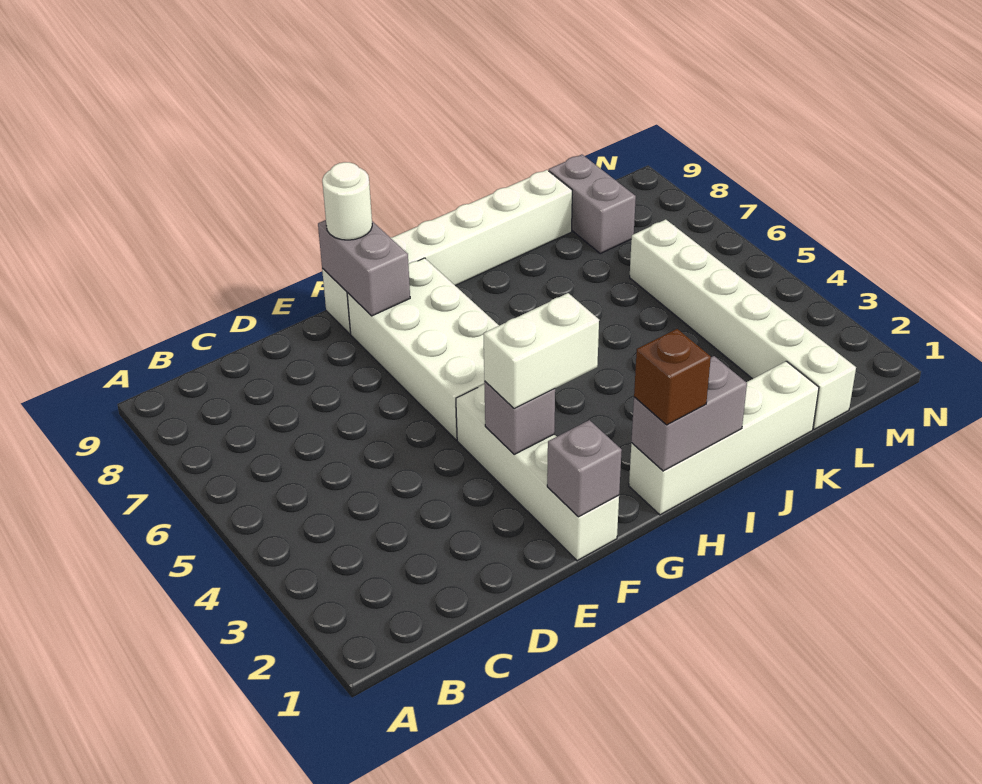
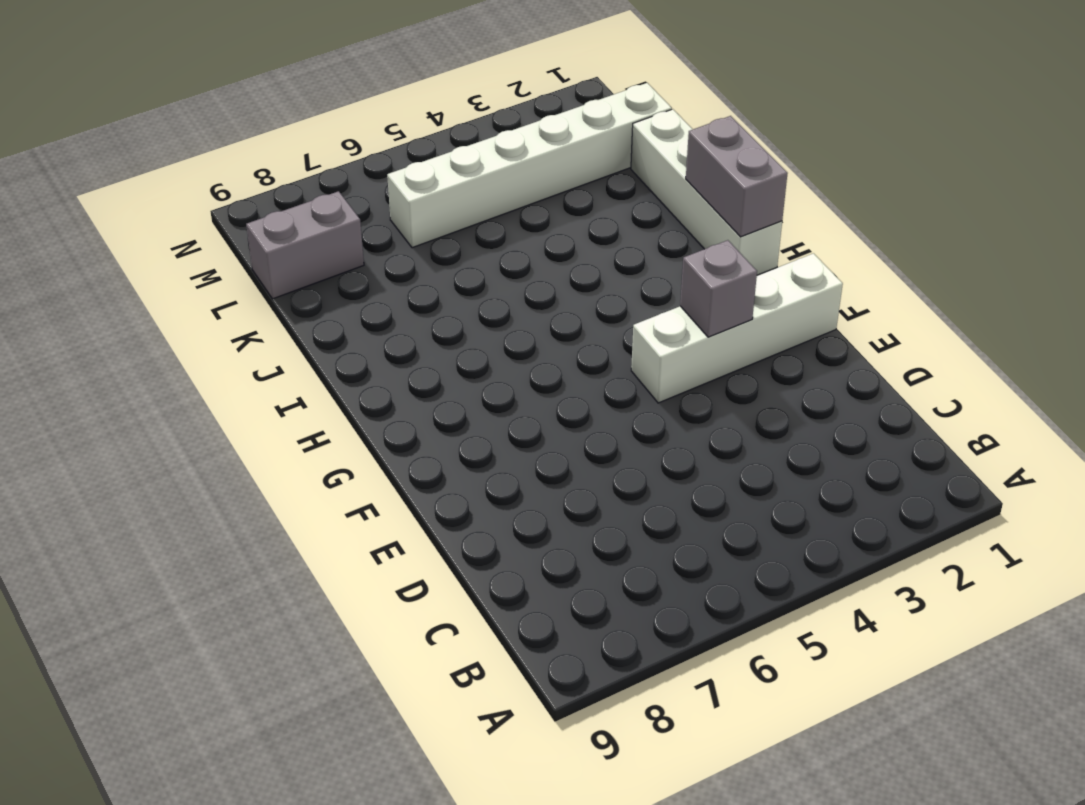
none -> white 2x4 brick [347,258,499,440]
none -> white 1x6 brick [322,170,572,334]
none -> grey 1x1 brick [547,420,622,517]

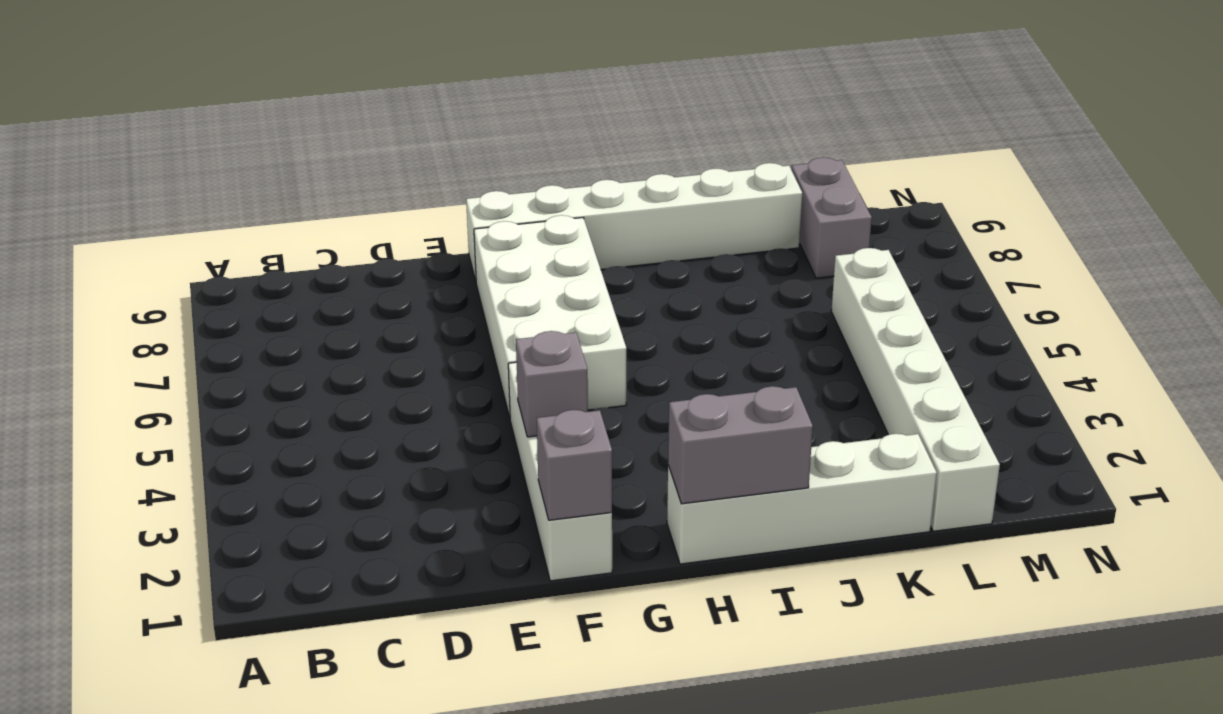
none -> grey 1x2 brick [318,220,410,316]
none -> white 1x2 brick [484,293,599,409]
none -> white 1x1 round brick [322,162,372,240]

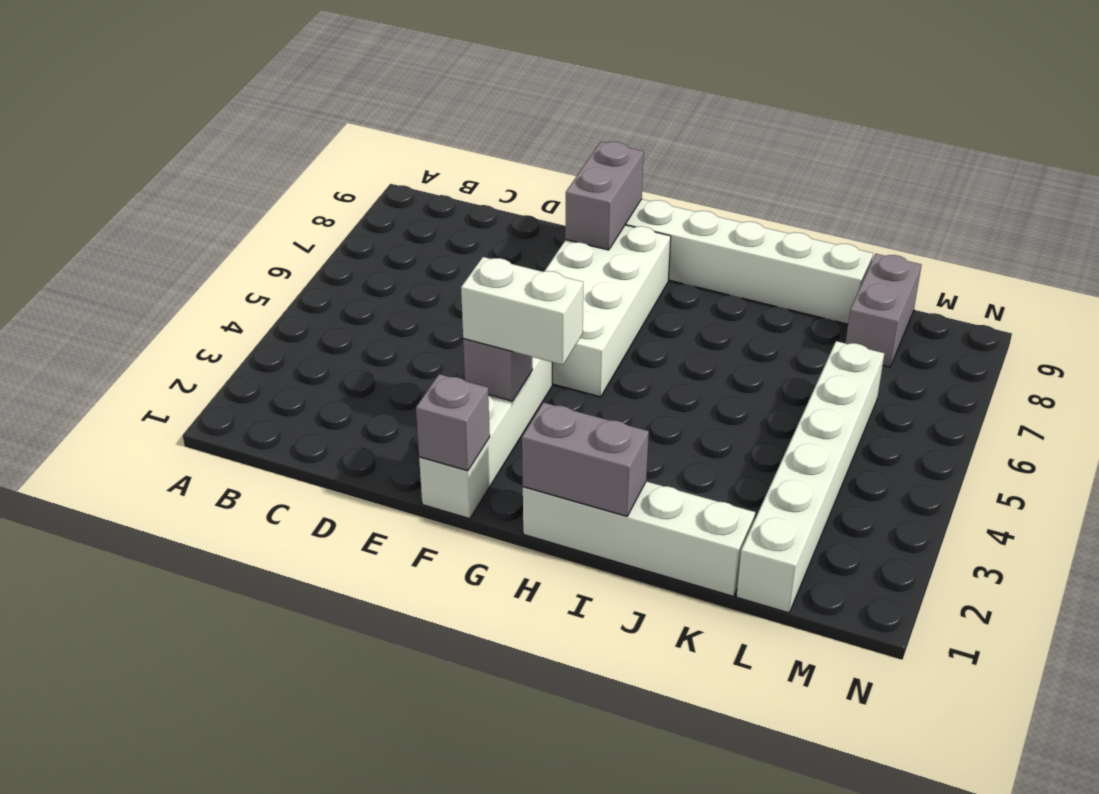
none -> white 1x1 round brick [322,162,372,240]
none -> brown 1x1 brick [634,329,711,425]

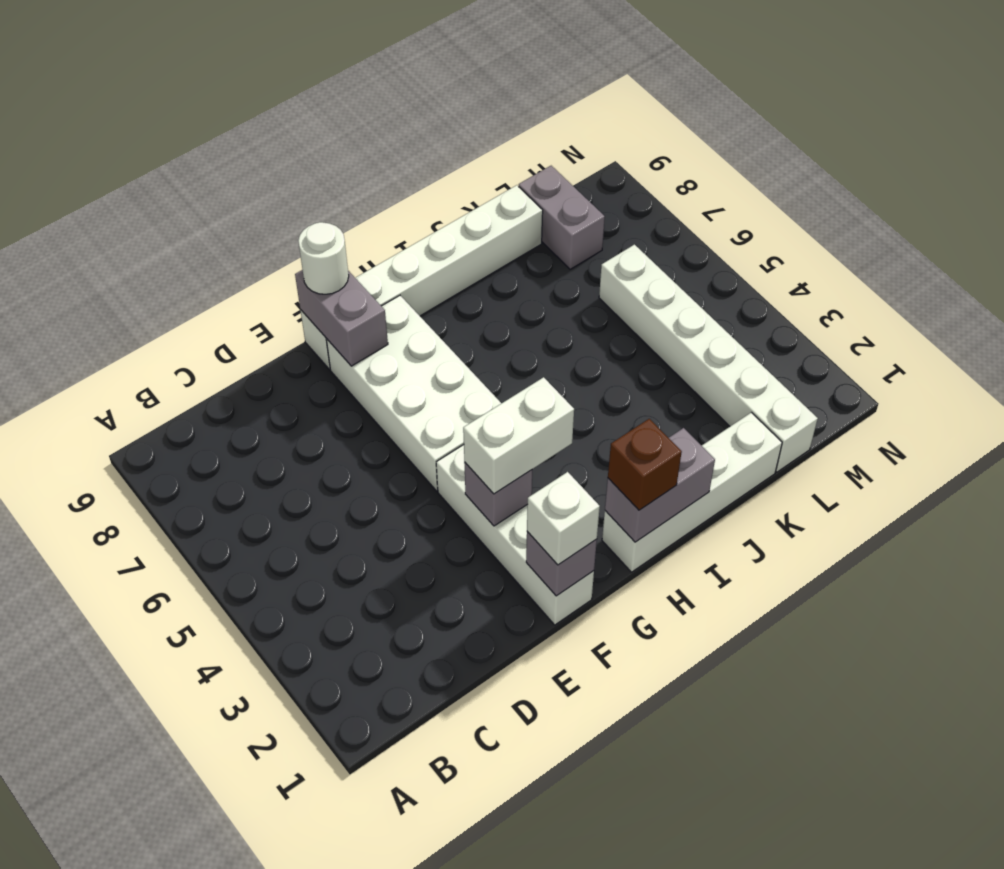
white 1x1 brick [527,472,600,565] -> none

